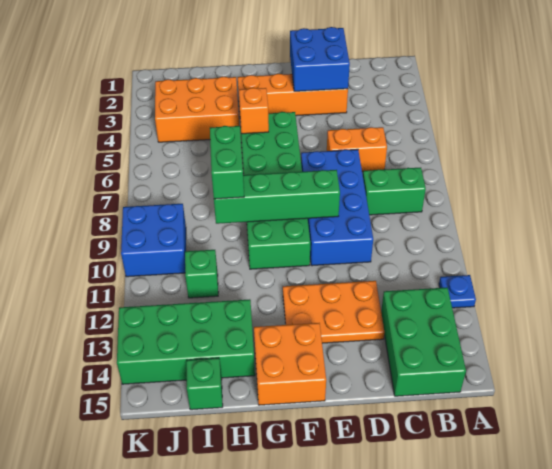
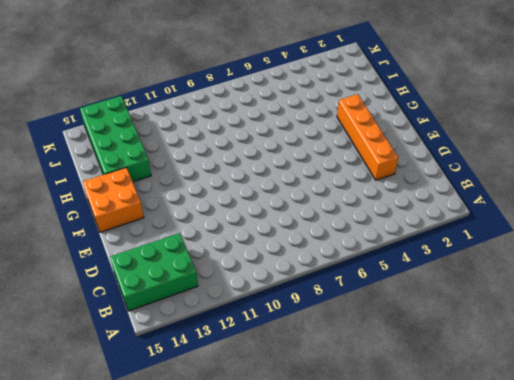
none -> blue 1x1 plate [439,275,476,308]
none -> green 1x2 brick [363,168,426,215]
none -> orange 1x2 brick [327,127,387,172]

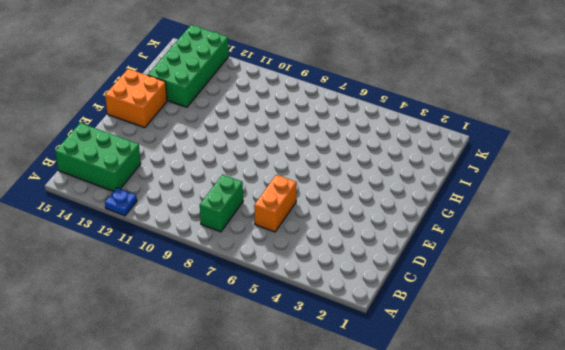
none -> orange 1x4 brick [238,74,348,116]
none -> blue 2x4 brick [301,149,373,266]
none -> orange 2x3 plate [283,281,384,343]

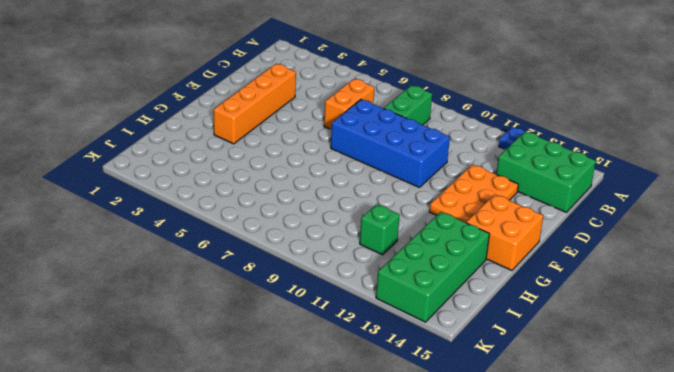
none -> green 2x6 brick [240,112,310,269]
none -> orange 2x3 brick [155,77,239,142]
none -> green 1x1 brick [186,358,223,410]

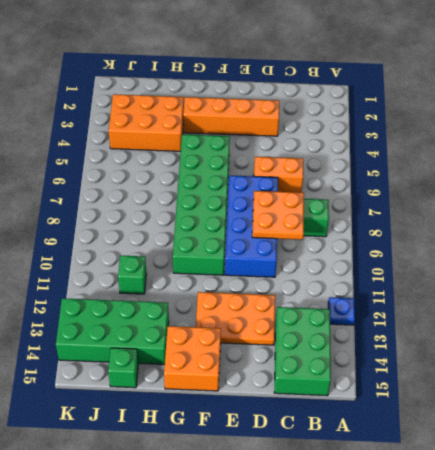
orange 2x2 plate [252,191,304,240] -> none
none -> blue 2x2 brick [121,204,186,277]
none -> blue 2x2 brick [290,27,350,91]
none -> green 1x4 brick [214,170,340,224]

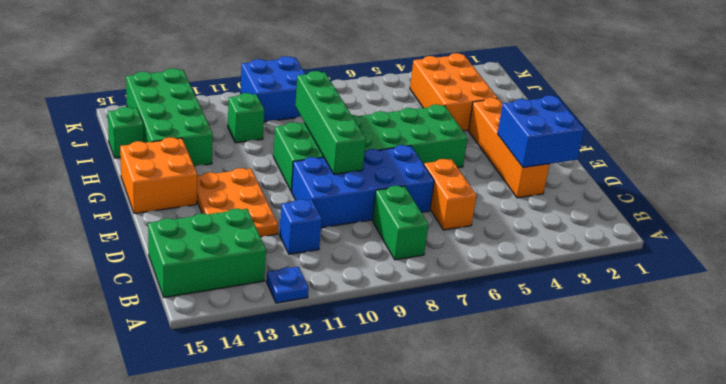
blue 1x1 brick [280,199,322,254] -> none
none -> orange 1x1 brick [239,88,269,134]
none -> green 1x2 brick [210,126,244,199]

